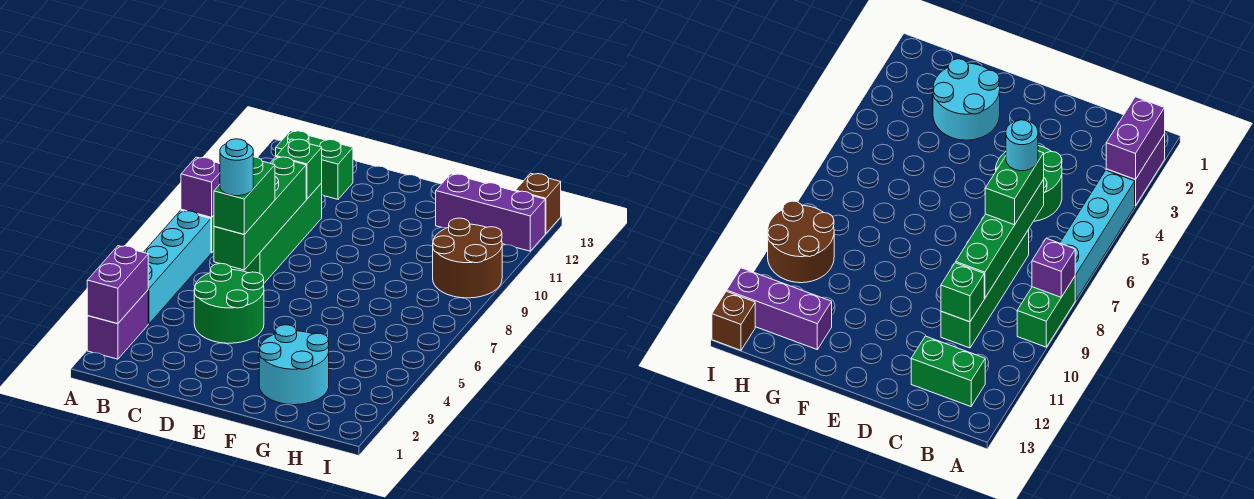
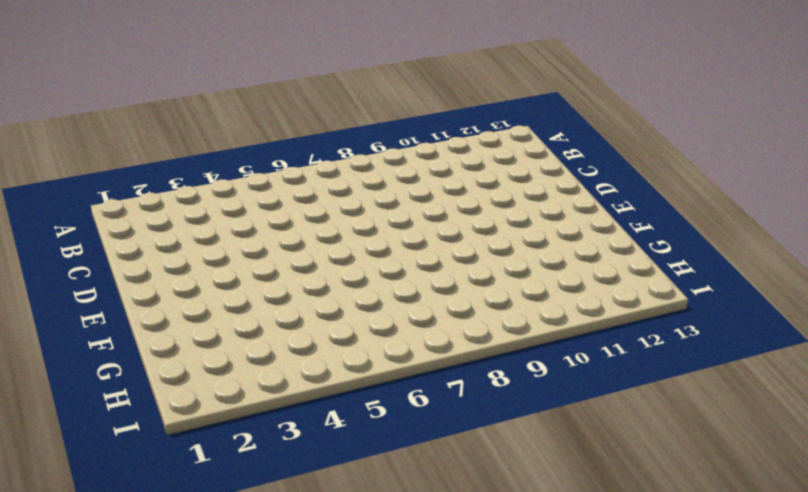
none -> purple 1x2 brick [87,290,148,359]
none -> cyan 1x4 brick [144,211,211,324]
none -> green 1x2 brick [1017,277,1075,347]

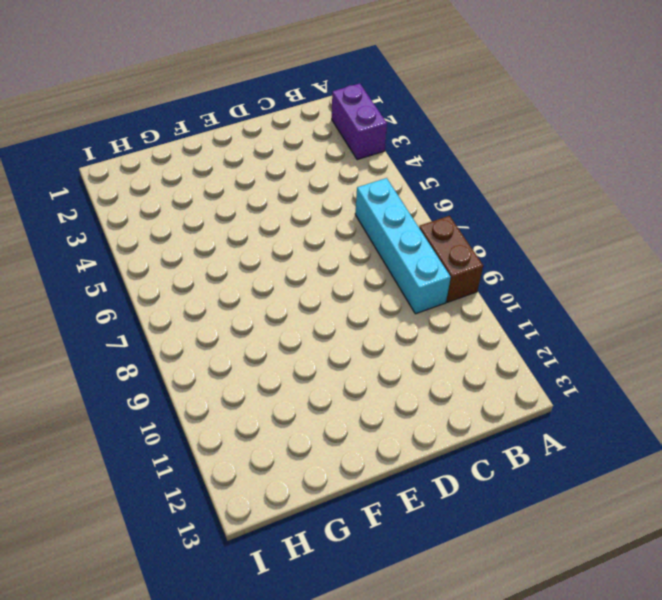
brown 1x2 brick [419,216,483,302] -> green 1x2 brick [1017,277,1075,347]
cyan 1x4 brick [355,178,451,314] -> cyan 1x4 brick moved to [144,211,211,324]
none -> green 1x2 brick [276,131,353,199]
none -> green 2x2 round brick [194,263,264,343]
none -> green 1x4 brick [230,183,322,283]

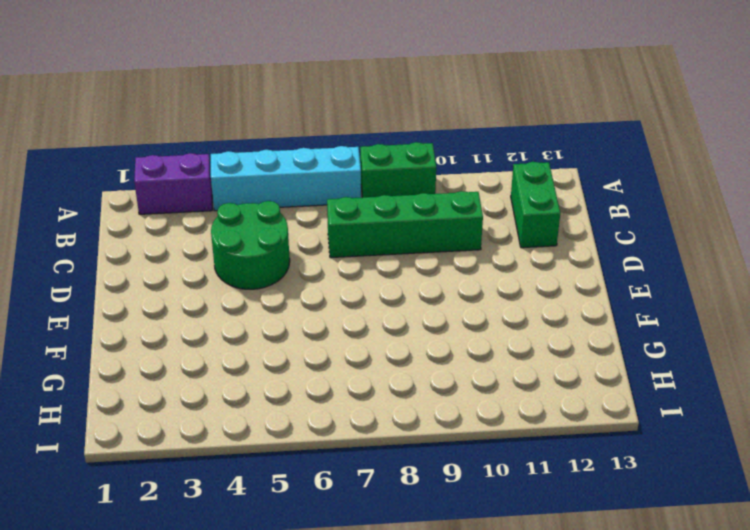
none -> cyan 2x2 round brick [259,325,329,405]
none -> purple 1x3 brick [436,174,545,251]
none -> brown 2x2 round brick [433,218,502,298]

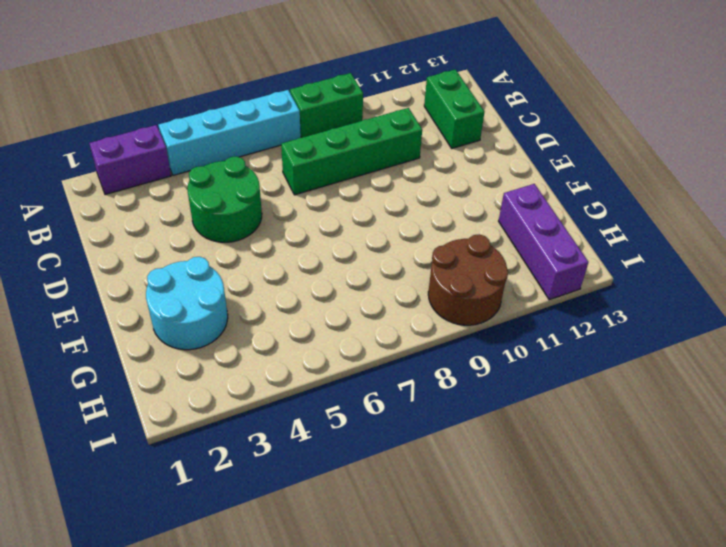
none -> brown 1x1 brick [515,173,561,234]
none -> purple 1x2 brick [87,246,148,324]
none -> purple 1x1 brick [181,157,220,217]

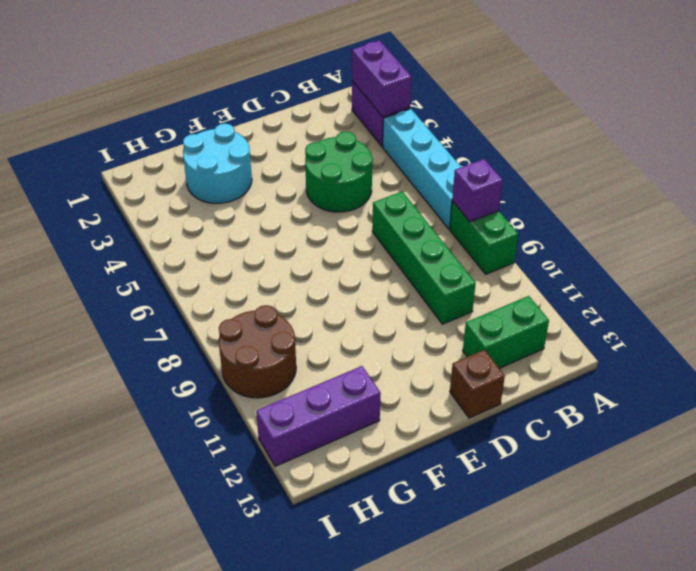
brown 1x1 brick [450,350,505,418] -> brown 1x1 brick moved to [515,173,561,234]
none -> green 1x4 brick [214,157,306,270]
none -> green 1x1 brick [276,139,322,199]
none -> green 1x2 brick [214,157,275,234]

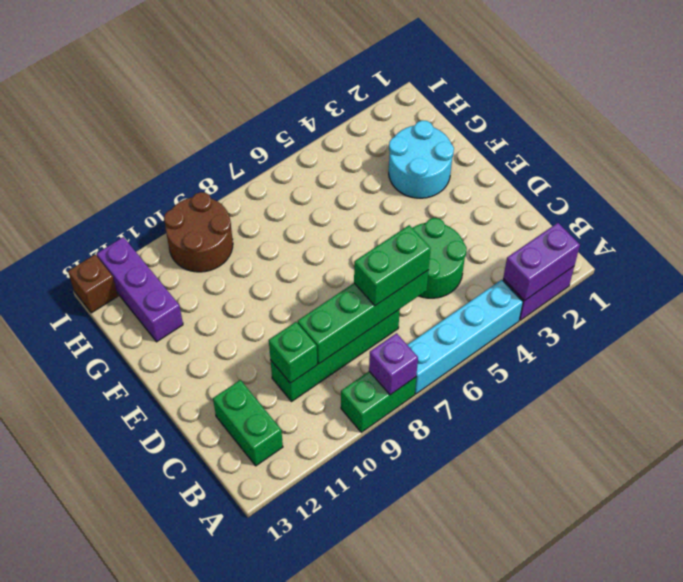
none -> cyan 1x1 round brick [220,139,253,196]

